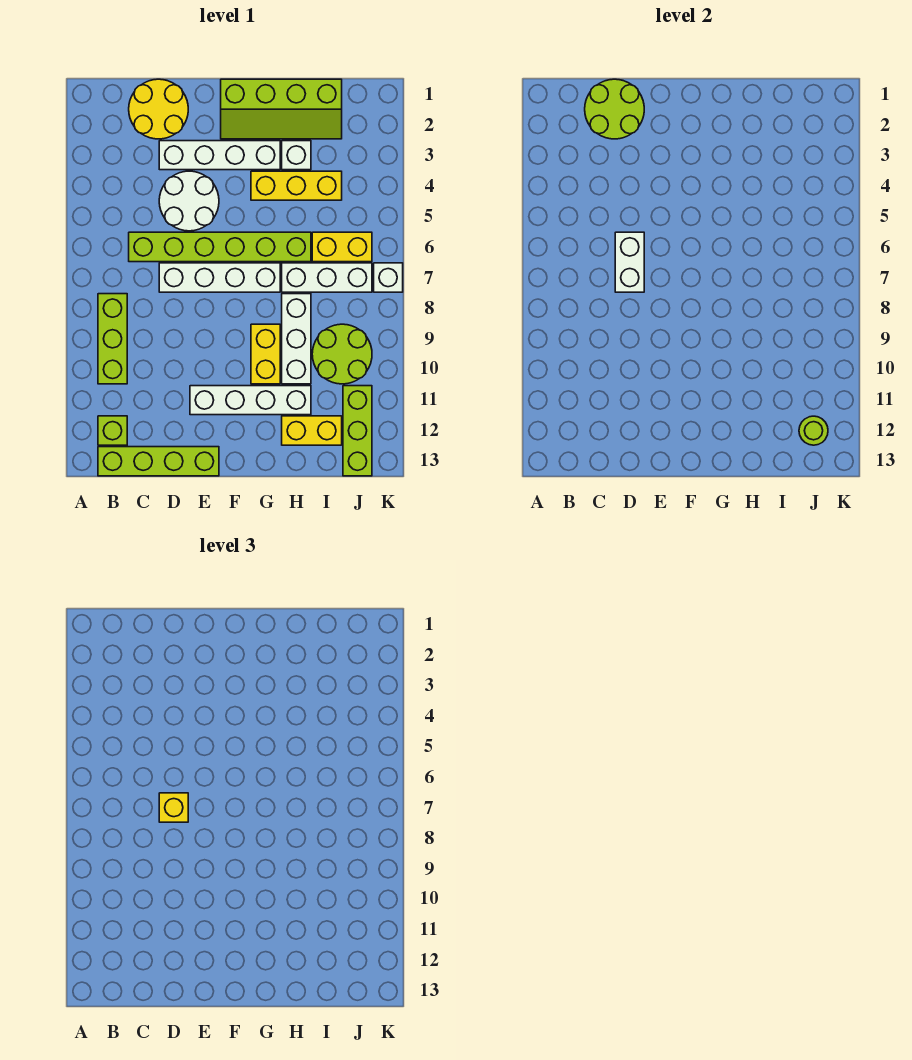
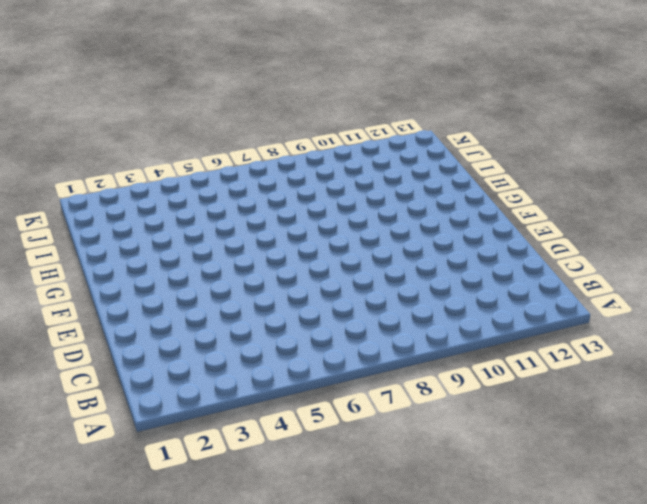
none -> lime 1x3 brick [98,294,127,384]
none -> lime 1x1 brick [98,416,127,445]
none -> lime 1x4 brick [98,447,219,476]

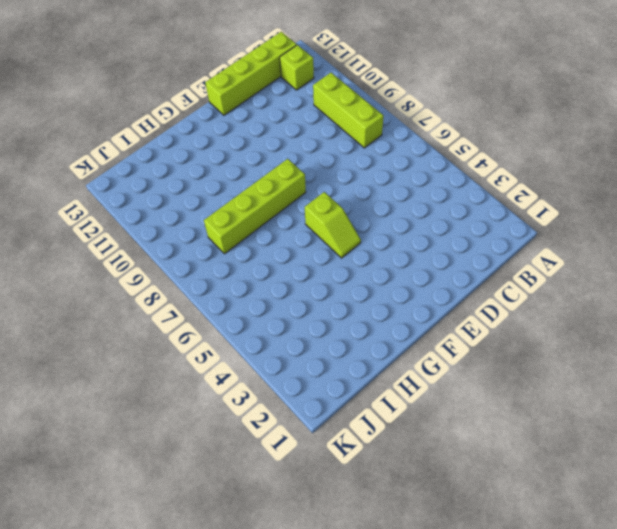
lime 1x2 slope [305,192,361,258] -> lime 1x6 brick [129,232,311,262]
lime 1x4 brick [204,159,306,254] -> white 1x3 brick [282,294,311,384]
none -> yellow 2x2 round brick [129,79,188,139]
none -> white 1x4 brick [159,141,280,170]
none -> white 2x2 round brick [159,171,219,231]

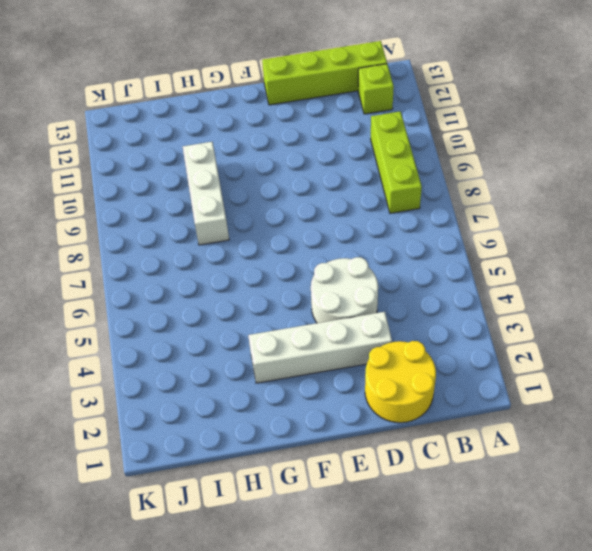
none -> lime 1x6 brick [129,232,311,262]
none -> white 1x4 brick [159,263,280,292]
none -> white 1x4 brick [190,386,311,415]

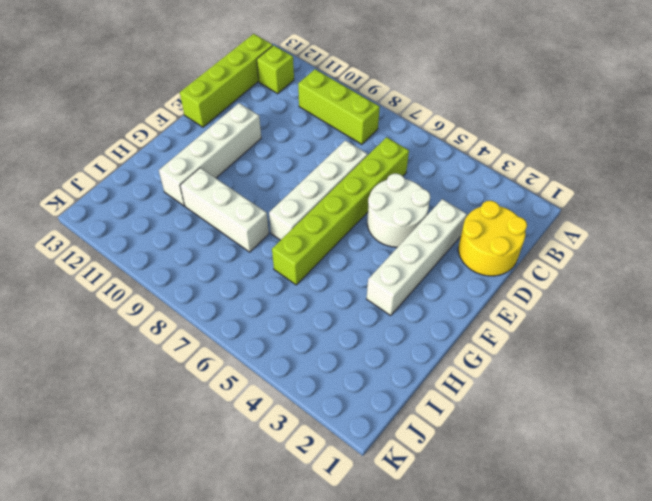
none -> lime 2x4 slope [221,79,342,139]
none -> yellow 1x3 brick [251,171,342,200]
none -> yellow 1x2 brick [251,324,280,384]

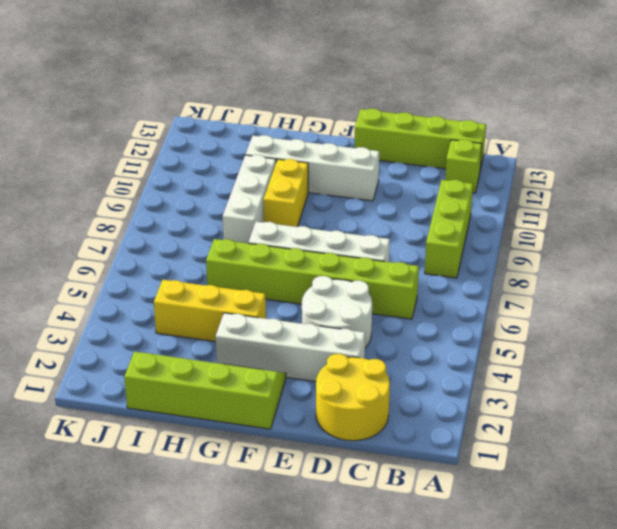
none -> white 1x1 brick [282,141,311,170]
none -> white 1x3 brick [282,263,372,292]
none -> yellow 1x2 brick [282,416,342,445]

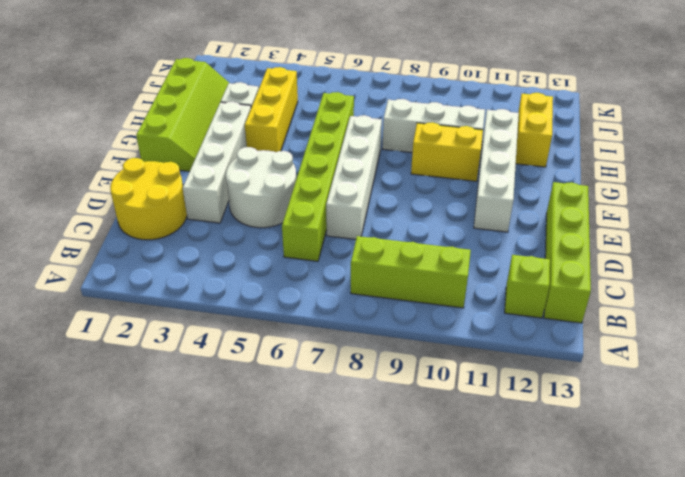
none -> white 1x3 brick [282,263,372,292]
none -> yellow 1x2 brick [312,232,372,262]
none -> lime 2x2 round brick [312,324,372,384]

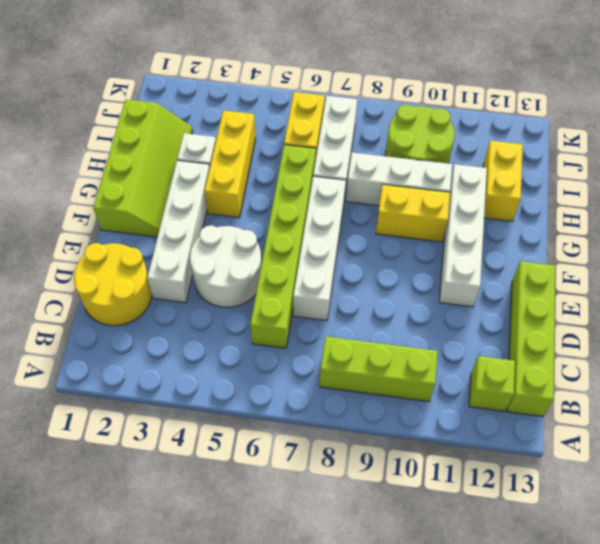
none -> lime 1x3 brick [343,386,372,476]
none -> white 1x1 brick [374,263,403,292]
none -> lime 2x2 round brick [585,79,644,139]

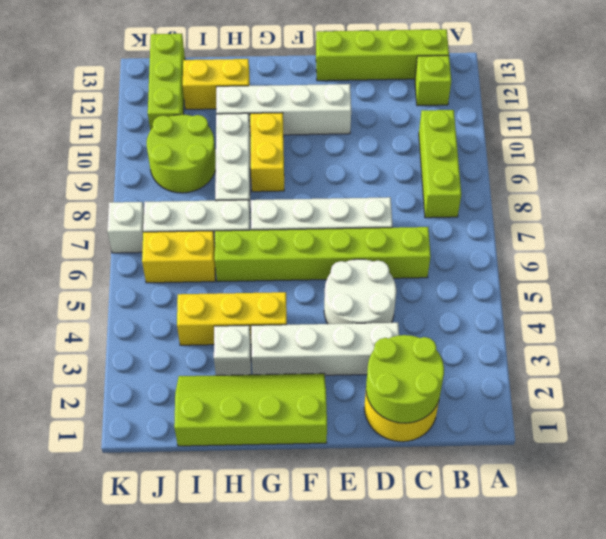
none -> white 1x2 brick [615,232,644,292]
none -> lime 1x1 round brick [799,416,828,445]
none -> yellow 1x1 brick [159,793,188,822]

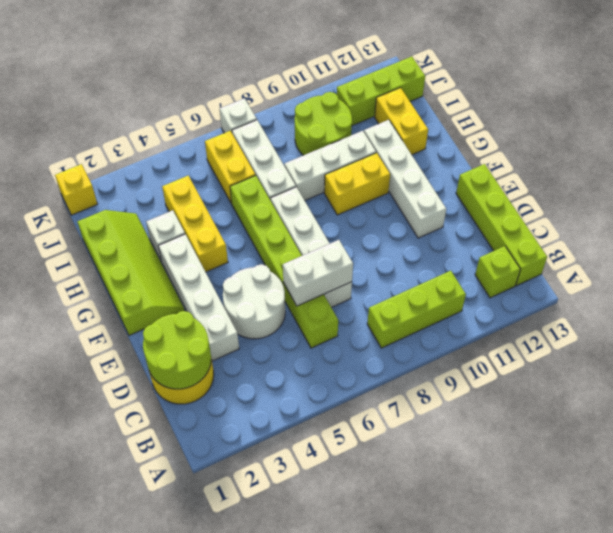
yellow 1x1 brick [55,164,97,215] -> yellow 1x1 brick moved to [159,793,188,822]
none -> lime 1x1 round brick [799,416,828,445]

